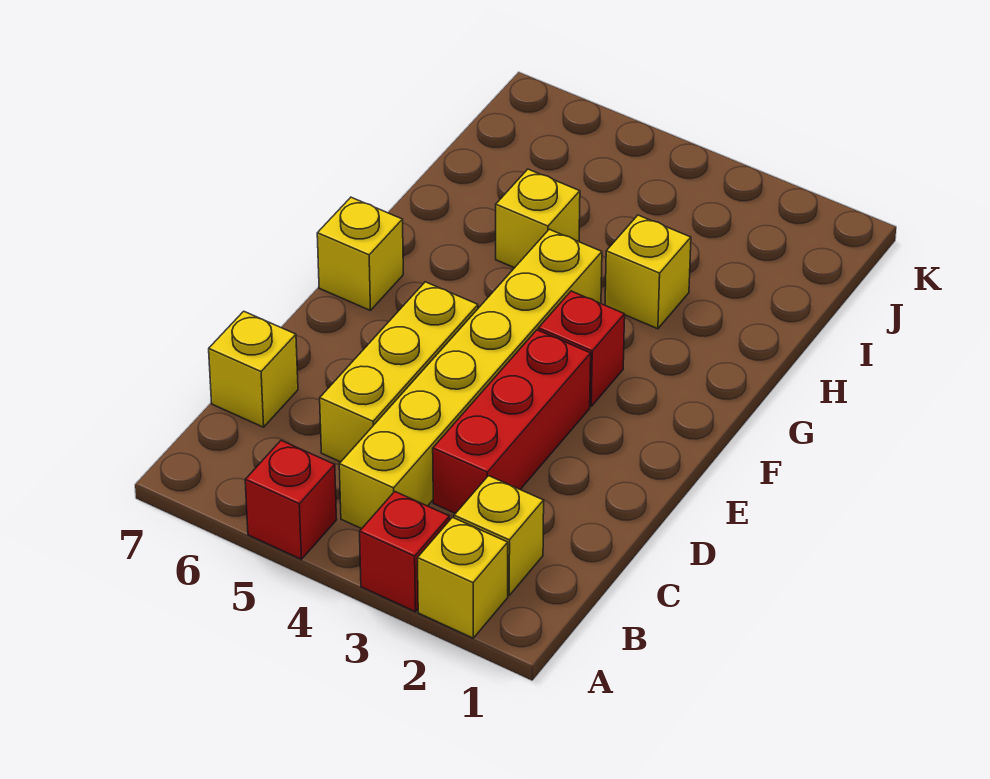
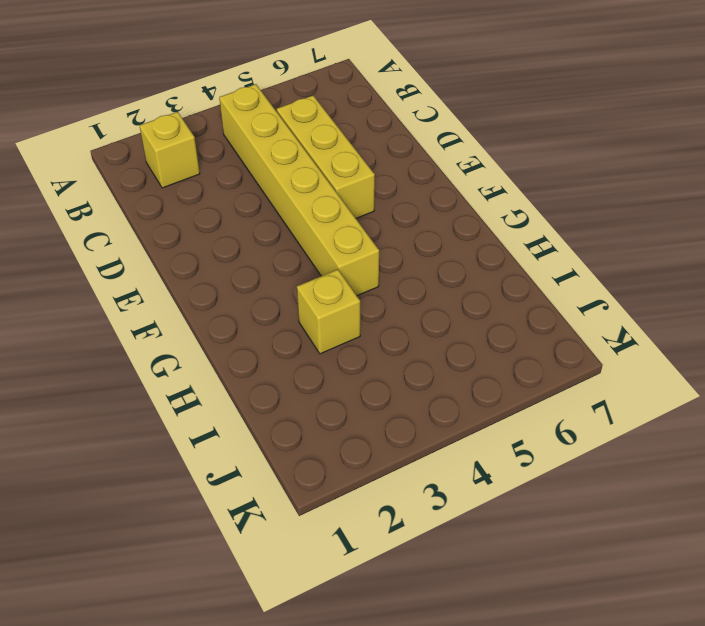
none -> yellow 1x1 brick [417,517,508,638]
none -> red 1x1 brick [360,492,450,612]
none -> red 1x1 brick [245,440,337,559]

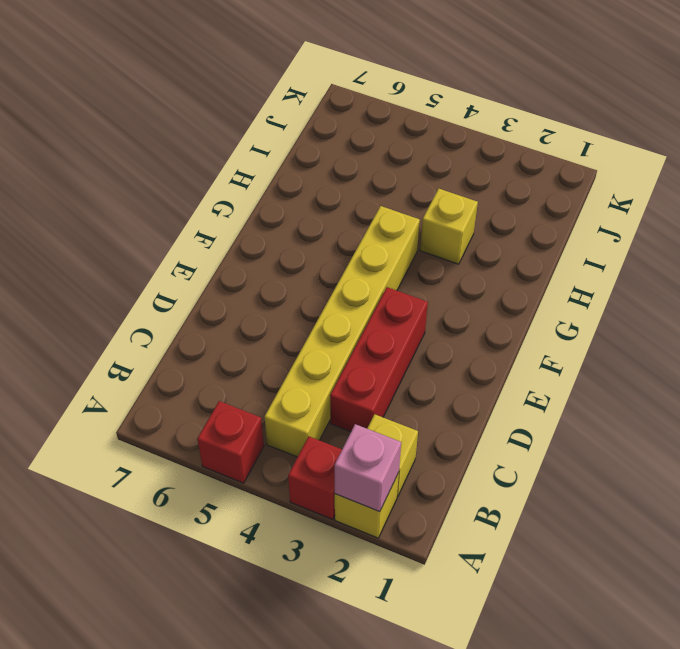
pink 1x1 brick [335,424,401,512] -> none
none -> yellow 1x3 brick [320,282,478,462]
none -> yellow 1x1 brick [209,311,298,427]
none -> red 1x1 brick [538,291,625,406]

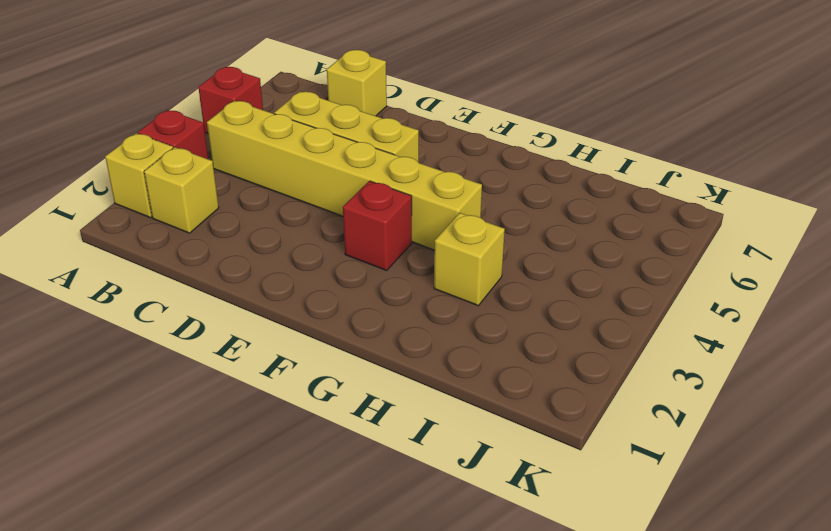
none -> red 1x3 brick [433,330,591,514]
none -> yellow 1x1 brick [317,197,403,311]
none -> yellow 1x1 brick [496,169,580,268]

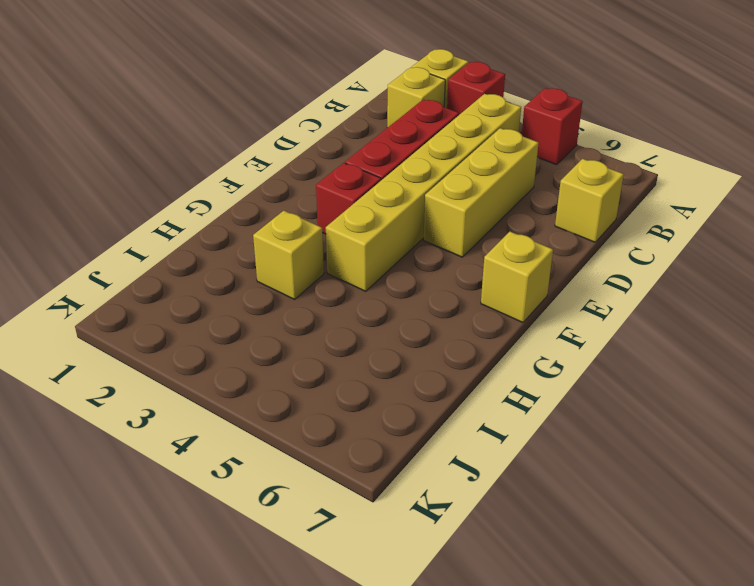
none -> yellow 1x1 brick [496,169,580,268]

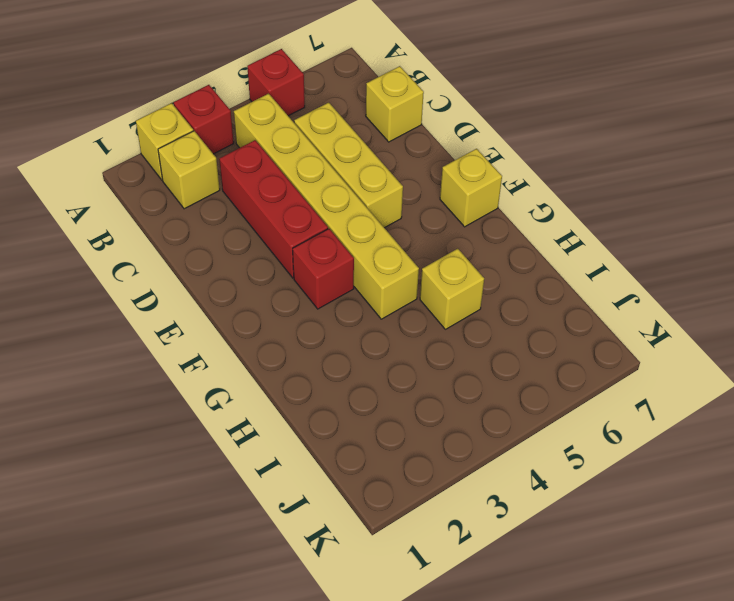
none -> yellow 1x1 brick [605,215,691,329]

